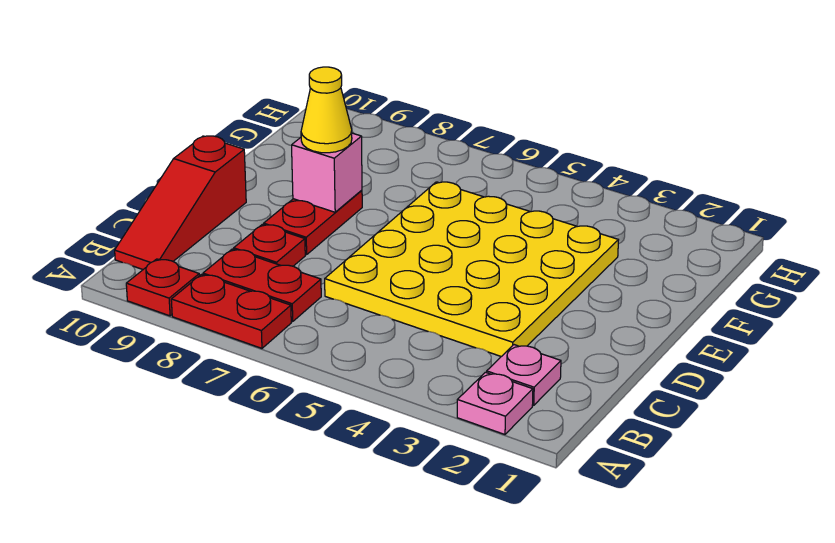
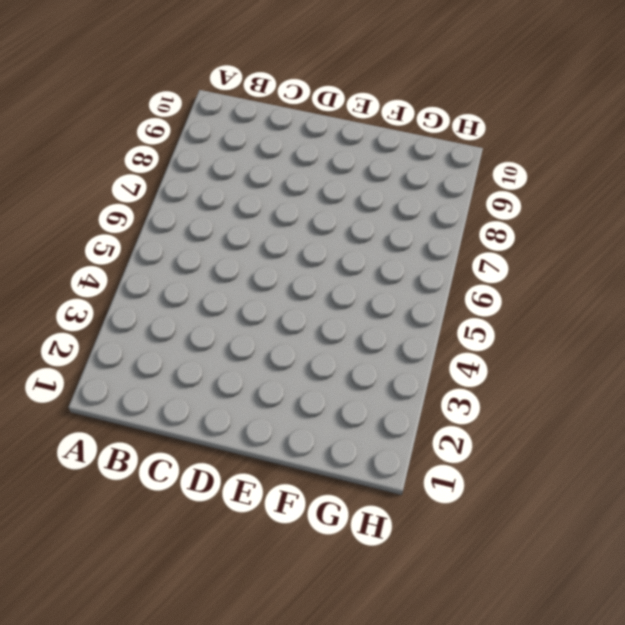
none -> pink 1x1 plate [457,372,533,434]
none -> red 1x2 plate [171,274,291,348]

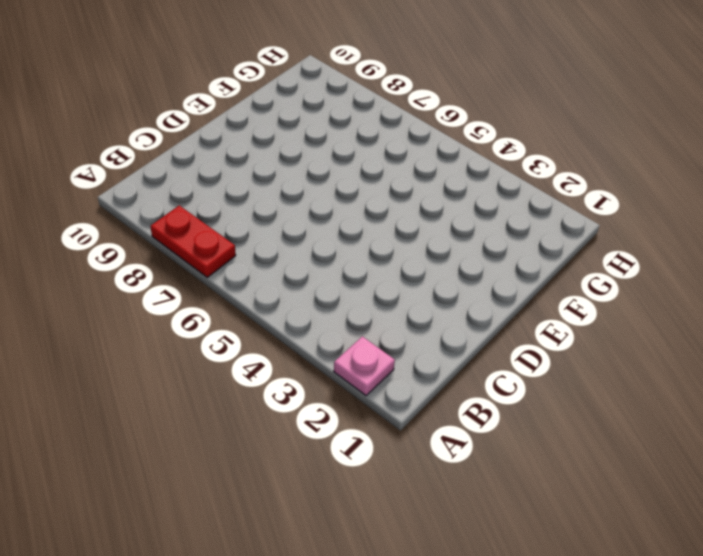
none -> red 1x1 plate [126,259,199,316]
none -> pink 1x1 plate [487,345,561,405]

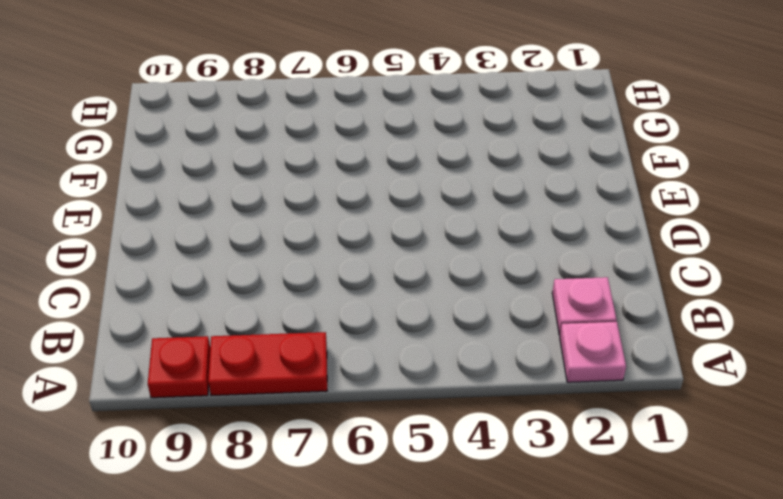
none -> red 1x2 plate [203,249,321,322]
none -> red 1x3 slope [115,136,246,269]

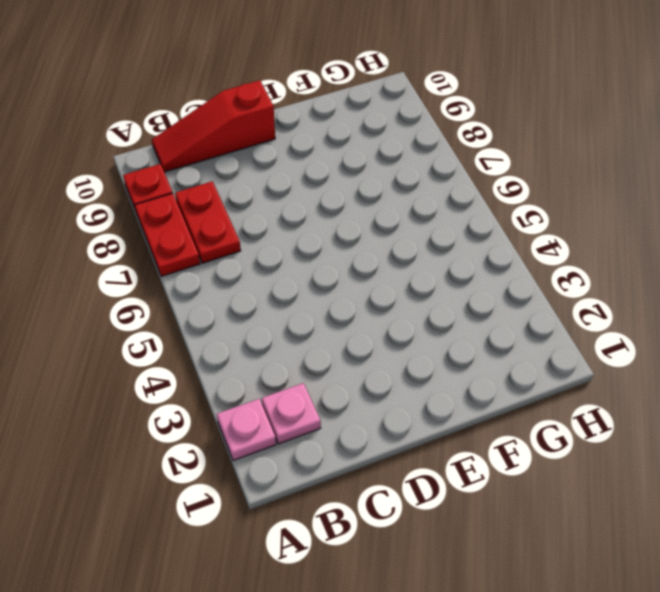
none -> yellow 4x4 plate [325,182,618,357]
none -> red 1x1 plate [234,224,305,266]

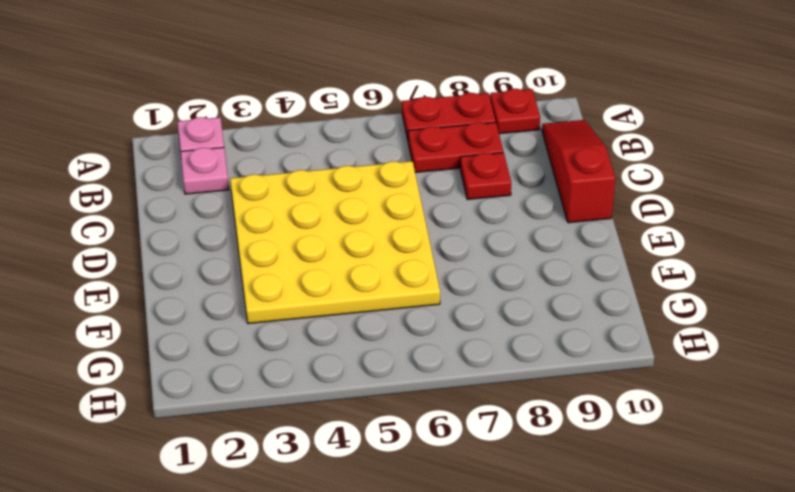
none -> red 1x2 plate [264,190,362,255]
none -> pink 1x1 brick [292,133,362,212]

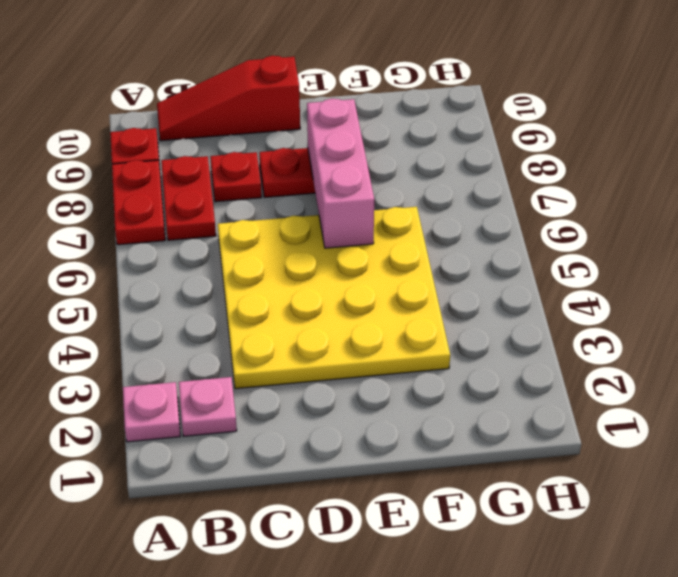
pink 1x3 brick [307,99,374,248] -> pink 1x1 brick [292,133,362,212]
none -> yellow 1x1 cone [301,67,352,153]

